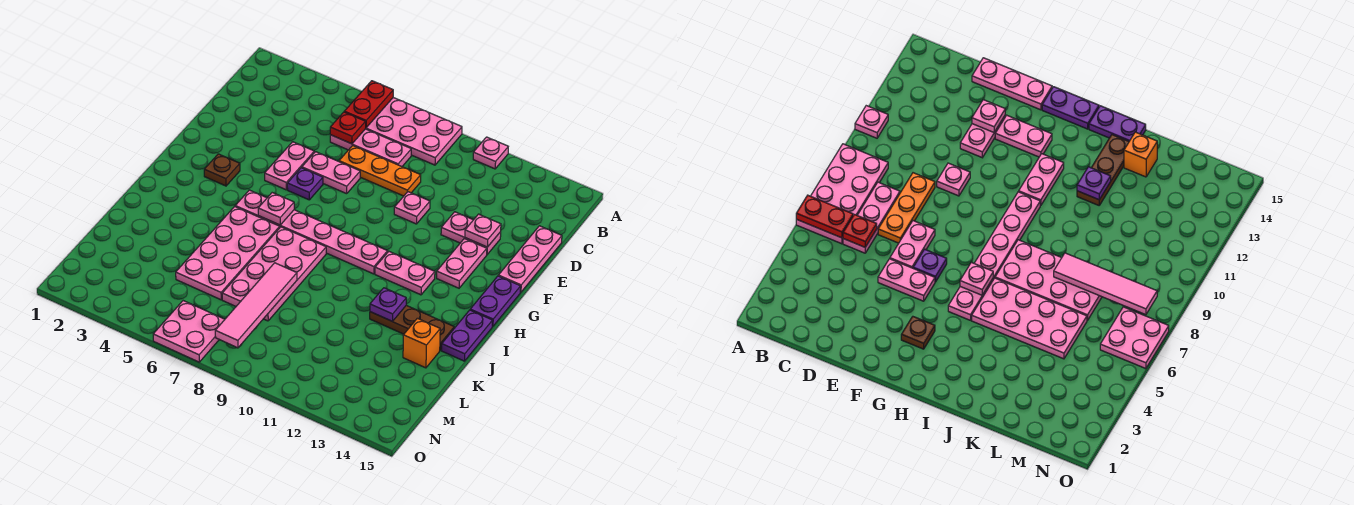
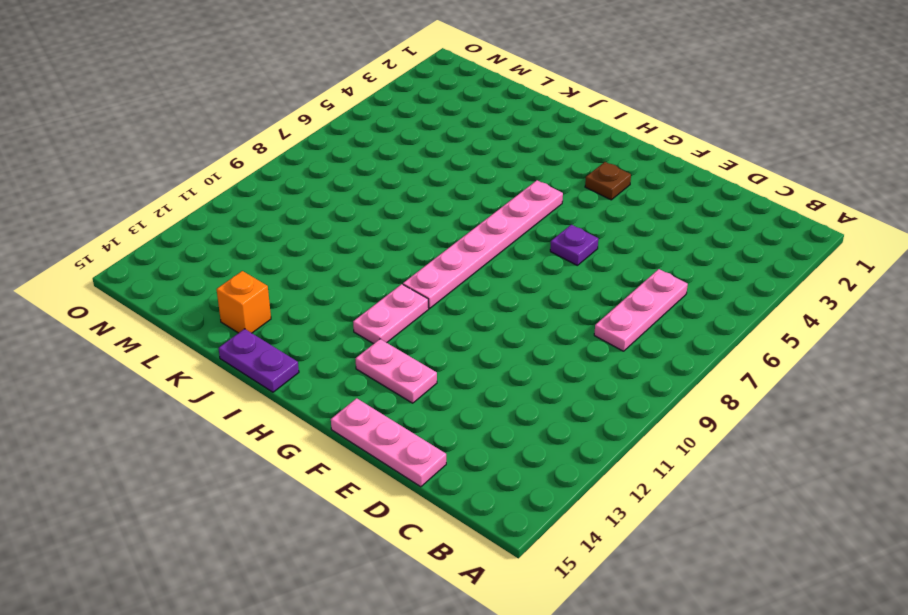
none -> pink 2x4 plate [366,98,462,165]
none -> pink 1x1 plate [473,137,508,169]
none -> orange 1x3 plate [339,146,421,196]

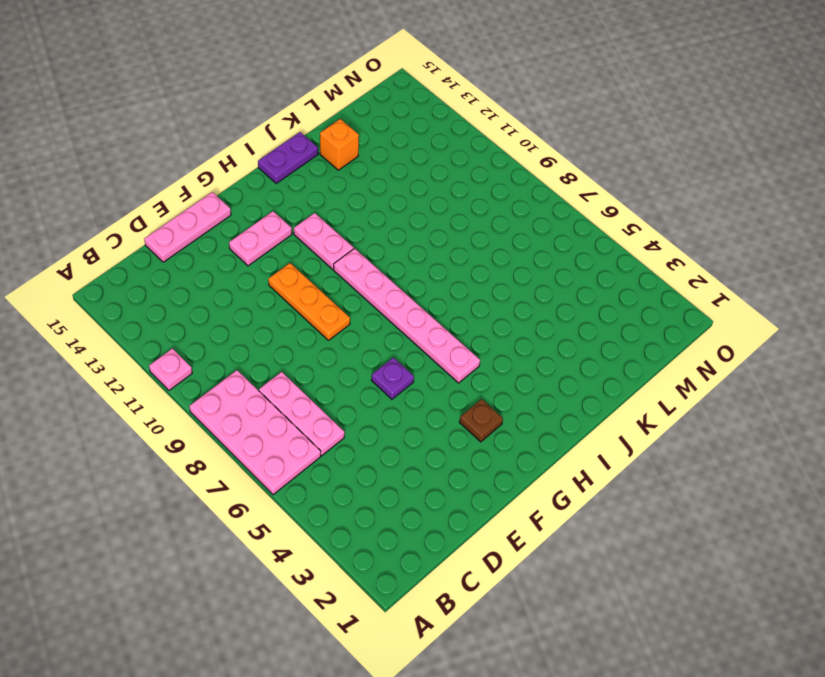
orange 1x3 plate [268,263,350,340] -> orange 1x3 plate moved to [339,146,421,196]
none -> pink 1x2 plate [265,142,314,190]
none -> pink 1x2 plate [302,152,360,194]
none -> pink 1x1 plate [394,192,430,224]

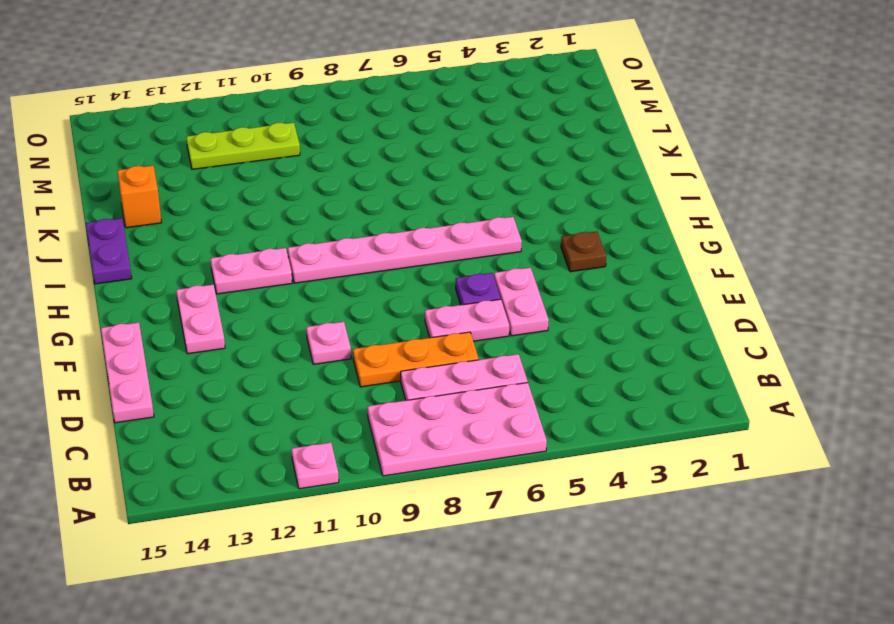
lime 1x3 plate [186,123,300,169] -> none
none -> pink 1x2 plate [441,212,501,254]
none -> purple 1x2 plate [470,276,521,326]
none -> pink 2x4 plate [176,207,280,300]

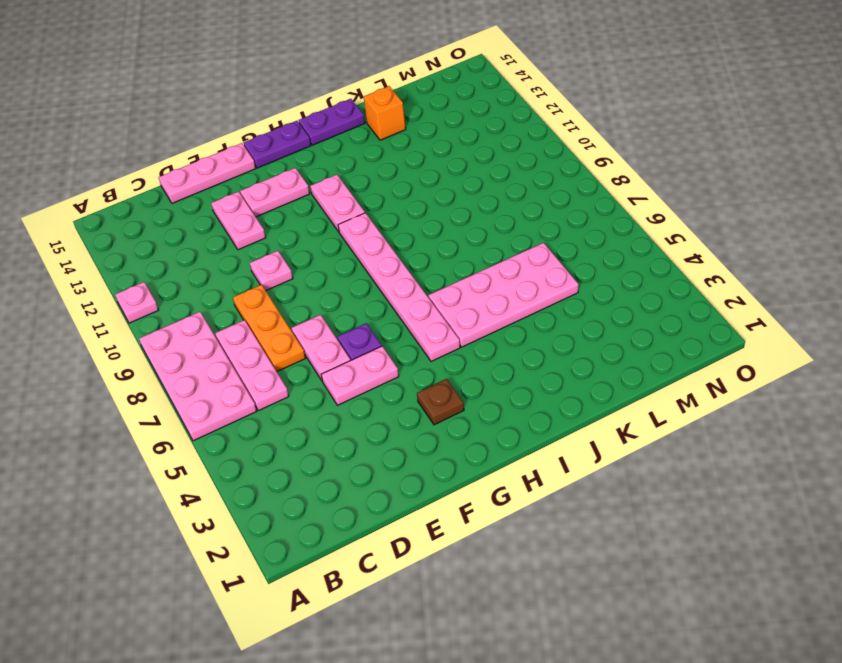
none -> pink 2x4 plate [222,227,326,321]
none -> brown 1x3 plate [370,305,454,350]
none -> pink 2x2 plate [153,301,225,362]

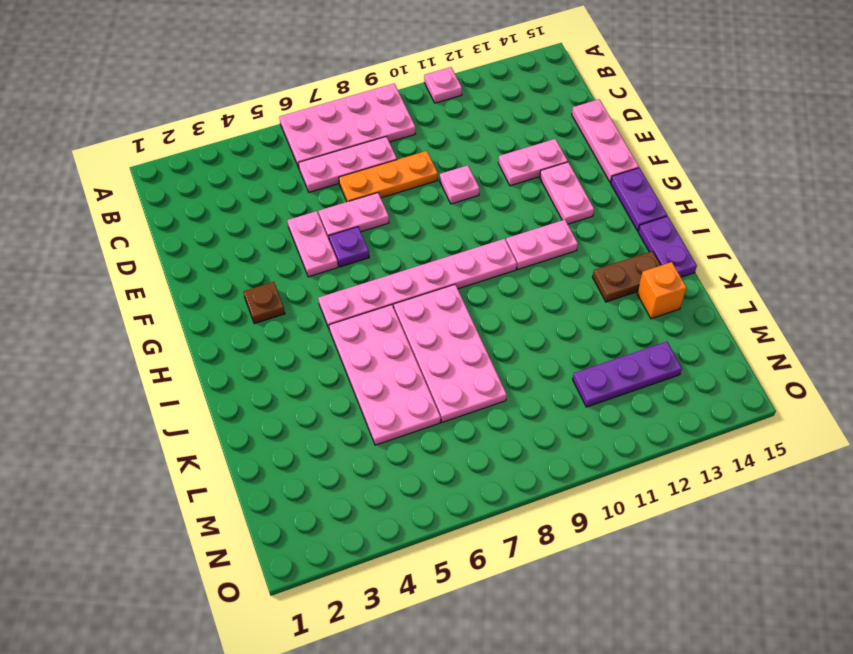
brown 1x2 plate [593,251,661,302] -> brown 1x3 plate [370,305,454,350]
purple 1x3 plate [573,342,682,407] -> none
none -> pink 2x2 plate [153,301,225,362]
none -> red 1x2 plate [344,81,393,128]
none -> red 1x1 plate [330,112,366,144]

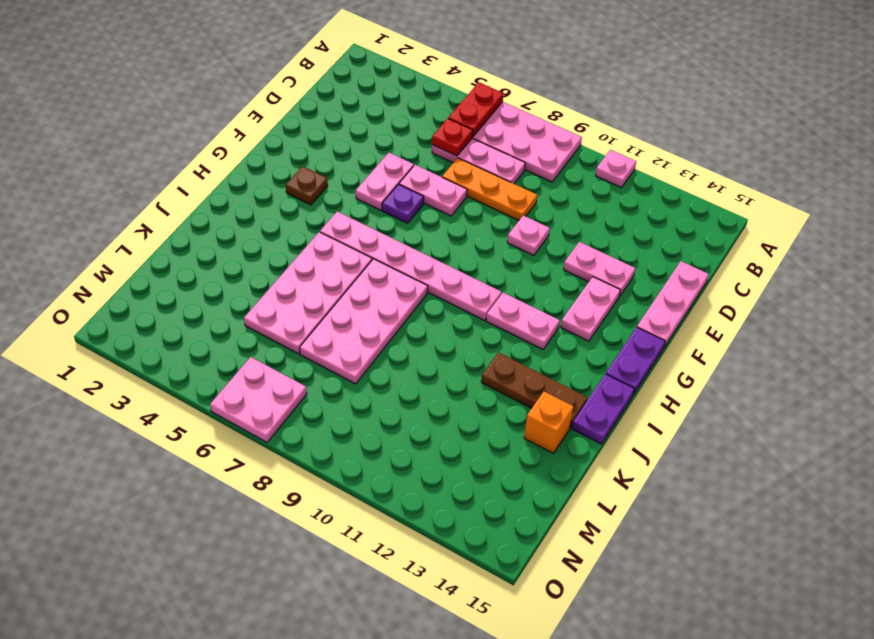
none -> pink 1x1 plate [465,214,501,247]
none -> pink 1x1 plate [258,193,294,225]
none -> purple 1x1 plate [370,288,406,322]

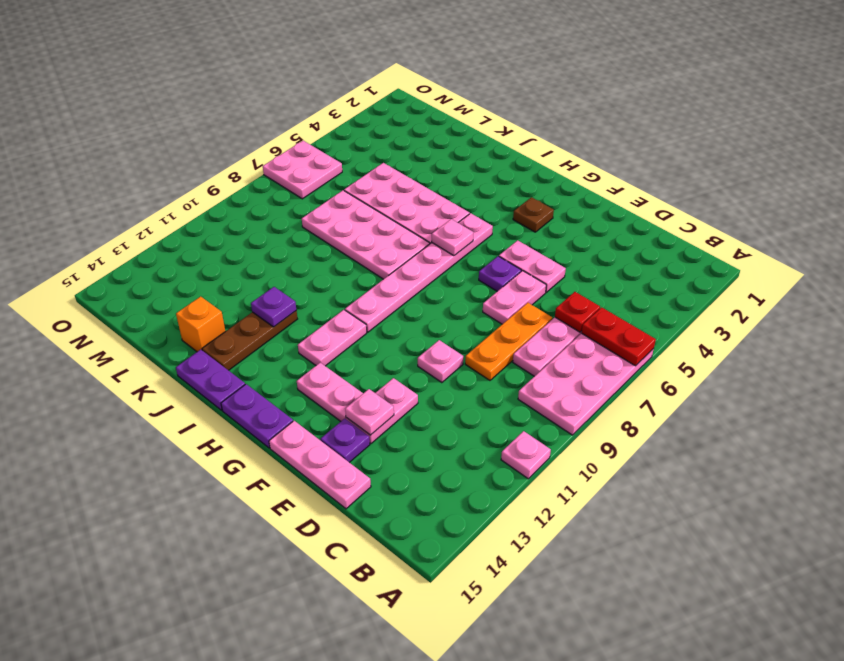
purple 1x1 plate [321,419,370,462] -> none
none -> pink 1x4 tile [215,263,297,348]

